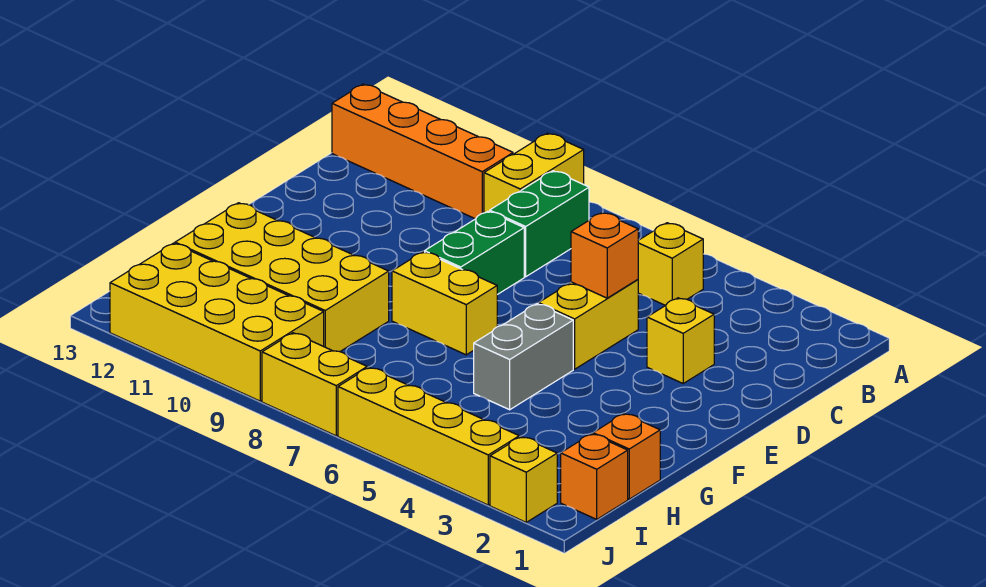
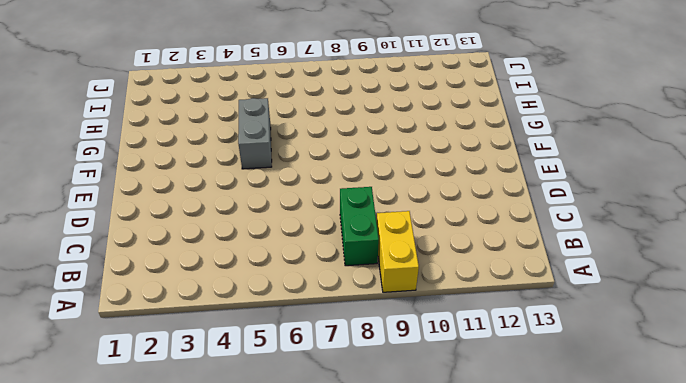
none -> yellow 1x1 brick [638,223,703,306]
none -> orange 1x4 brick [332,84,513,219]
none -> yellow 1x1 brick [647,298,714,383]

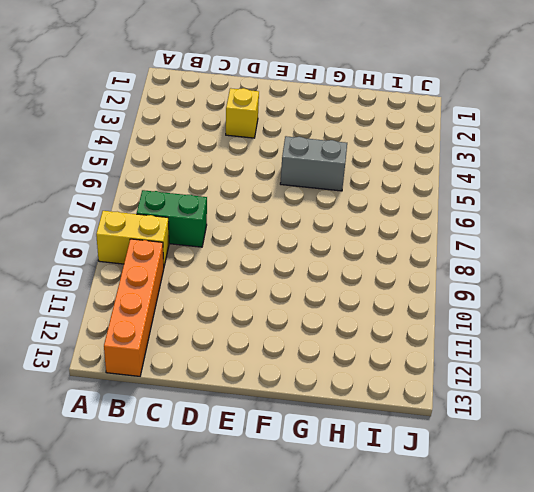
none -> yellow 1x1 brick [638,223,703,306]
none -> yellow 1x2 brick [539,280,638,369]
none -> green 1x2 brick [425,211,524,295]

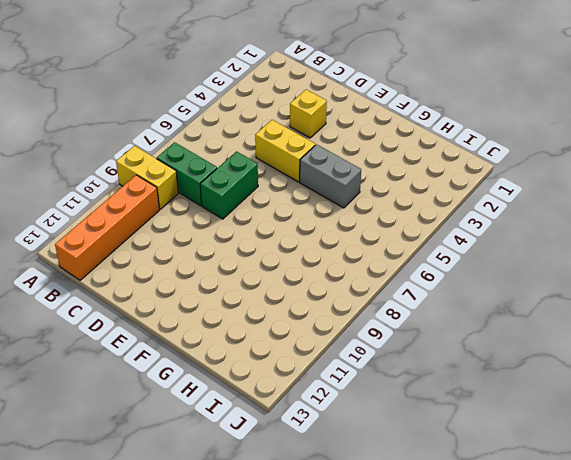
green 1x2 brick [200,151,258,219] -> green 1x2 brick turned to [425,211,524,295]
none -> yellow 1x1 brick [638,223,703,306]
none -> yellow 1x2 brick [392,252,497,355]
none -> yellow 2x4 brick [175,203,389,352]

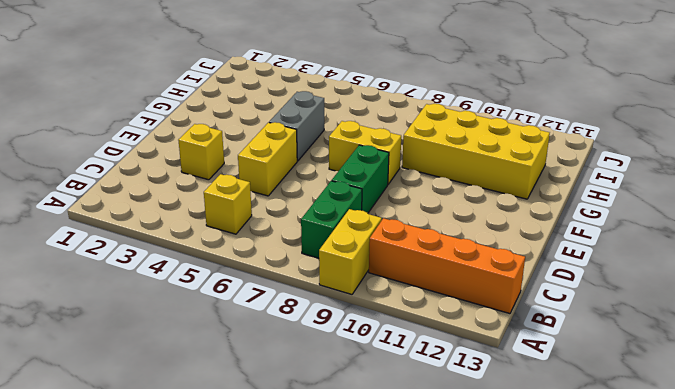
none -> orange 1x1 brick [593,414,660,499]
none -> orange 1x1 brick [561,434,628,519]
none -> yellow 2x4 brick [110,243,324,401]

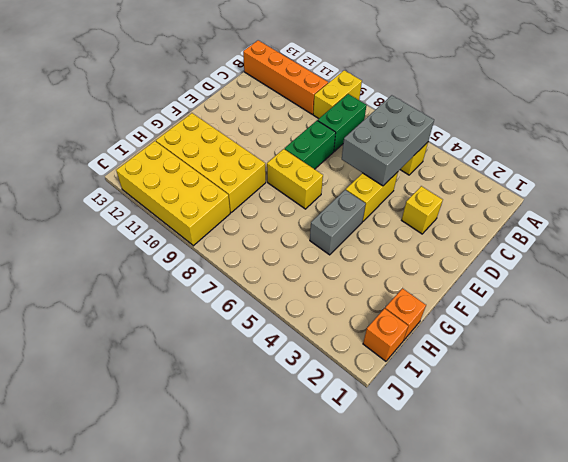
grey 2x3 brick [342,95,434,186] -> orange 1x1 brick [571,213,638,298]
none -> yellow 1x1 brick [490,437,557,522]
none -> yellow 1x4 brick [338,368,519,505]
none -> yellow 1x2 brick [262,333,367,436]

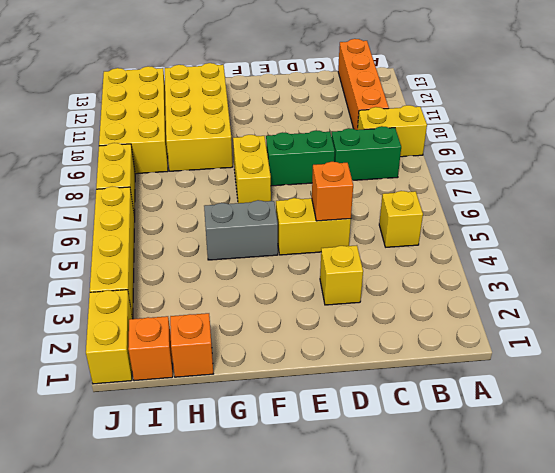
yellow 1x2 brick [86,290,133,384] -> yellow 1x1 brick [490,437,557,522]

